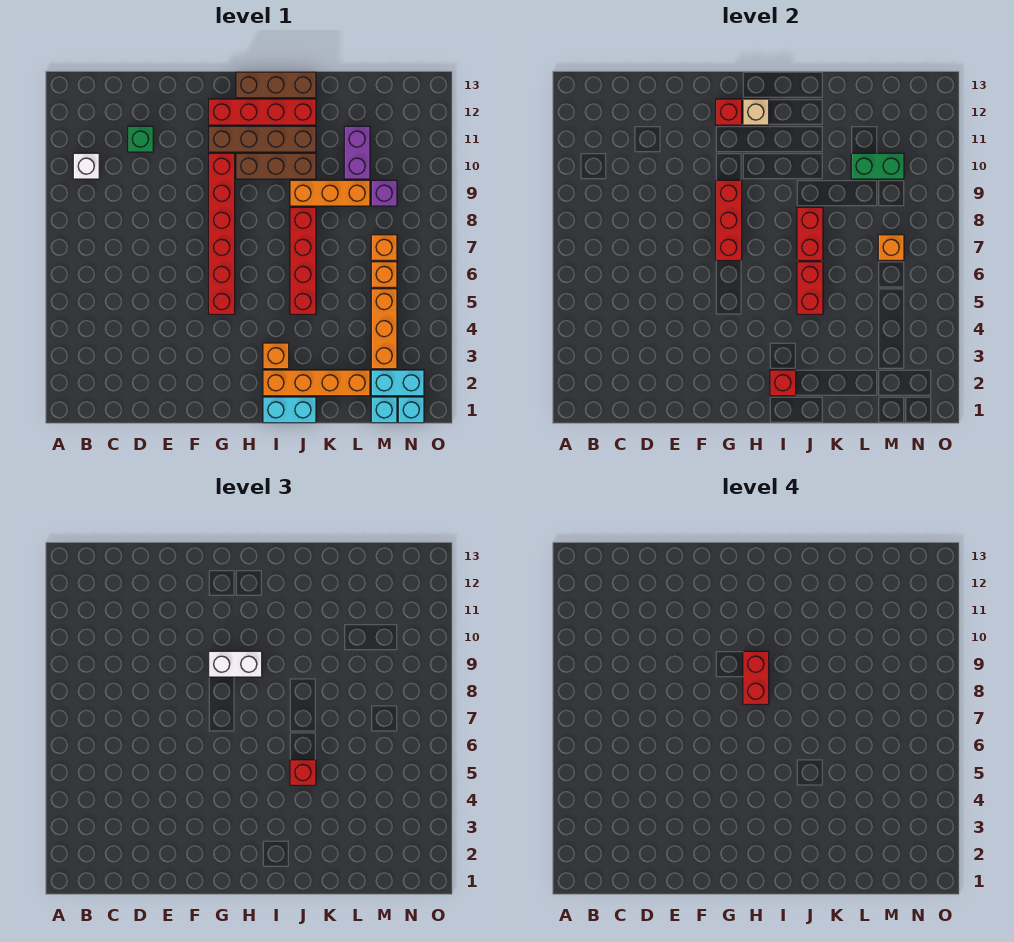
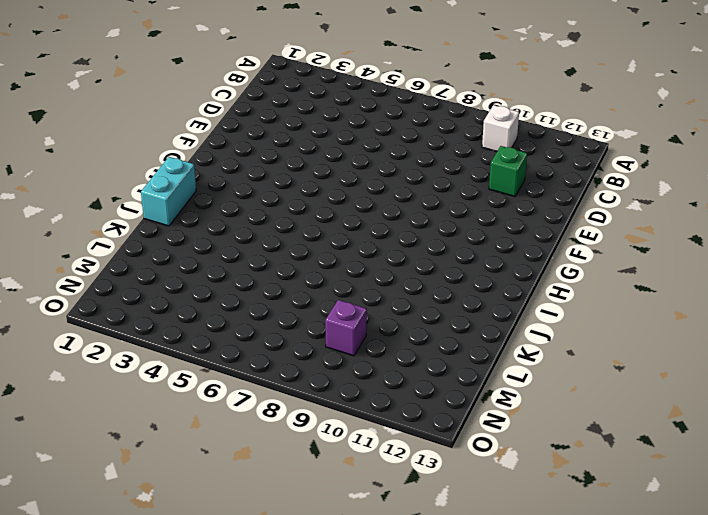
none -> red 1x6 brick [209,153,235,314]
none -> brown 1x4 brick [209,126,316,152]
none -> red 1x4 brick [209,99,316,125]
none -> brown 1x3 brick [236,153,316,179]

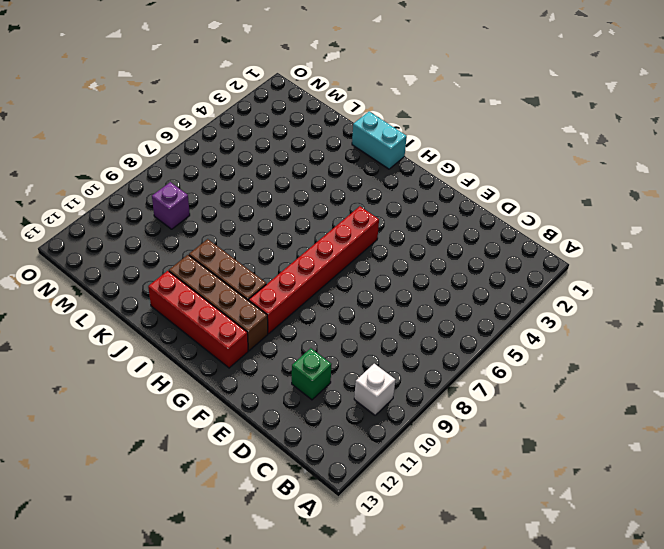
none -> brown 1x3 brick [236,72,316,98]
none -> orange 1x4 brick [263,370,370,396]
none -> orange 1x1 brick [263,343,289,369]
none -> red 1x4 brick [290,207,316,314]

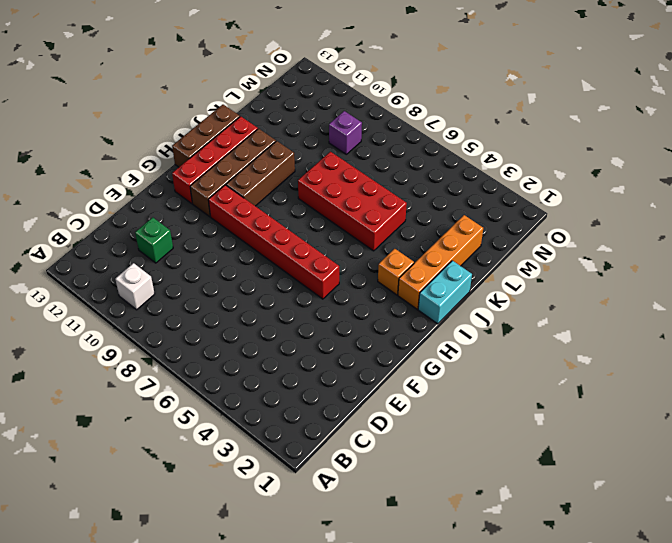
red 2x4 brick [298,152,407,251] -> red 1x4 brick [290,207,316,314]
none -> orange 1x3 brick [290,180,370,206]
none -> purple 1x2 brick [344,126,370,179]
none -> cyan 1x1 brick [371,397,397,423]
none -> cyan 1x2 brick [371,370,424,396]

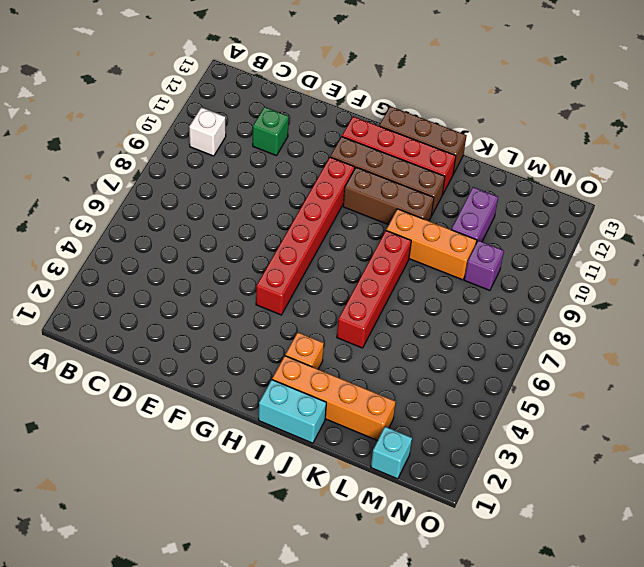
none -> cyan 1x2 brick [371,370,424,396]
none -> orange 1x3 brick [371,289,397,369]
none -> orange 1x1 brick [371,262,397,287]
none -> orange 1x1 brick [371,235,397,260]

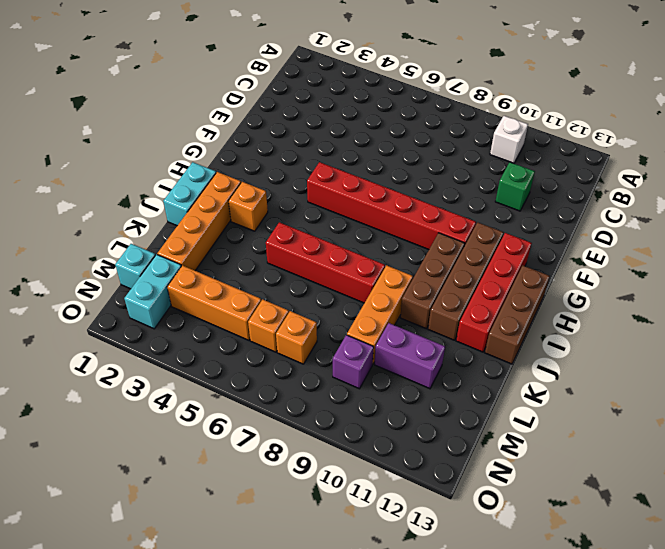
none -> cyan 1x1 brick [398,397,424,423]
none -> red 1x3 brick [716,180,742,260]
none -> red 1x1 brick [716,99,742,125]
none -> tan 1x1 brick [743,99,769,125]

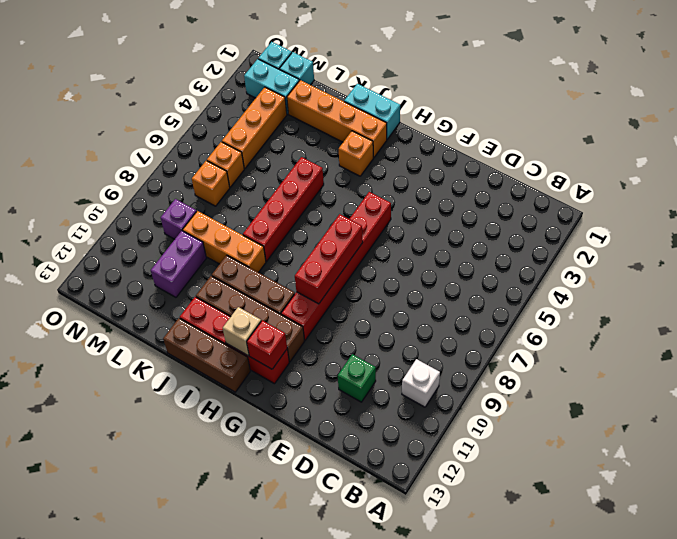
none -> red 1x1 brick [770,370,796,396]
none -> red 1x2 brick [797,262,823,314]
none -> red 1x2 brick [797,207,823,260]
none -> green 1x2 brick [851,153,904,179]

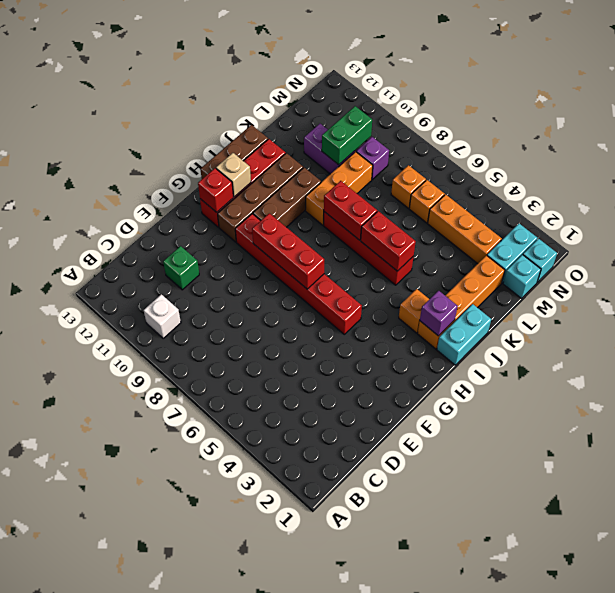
purple 1x1 brick [420,291,458,336] -> red 1x1 brick [770,370,796,396]
none -> orange 1x1 brick [878,235,904,260]
none -> white 1x2 brick [209,651,262,677]
none -> red 1x1 brick [290,760,316,785]
none -> red 1x2 brick [743,651,769,704]

